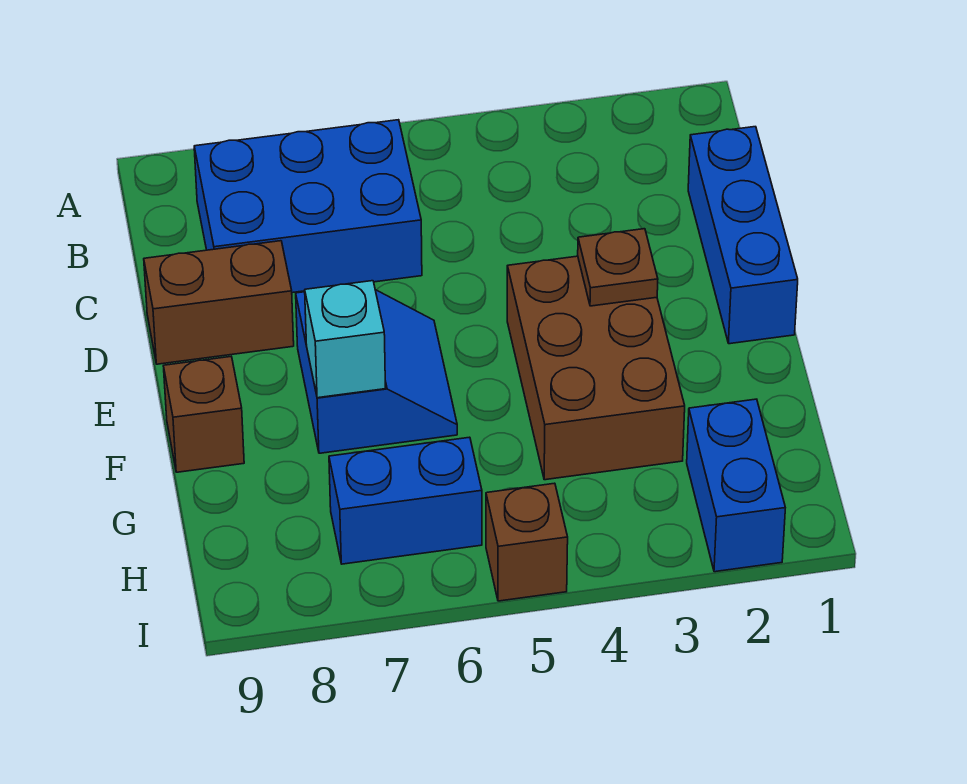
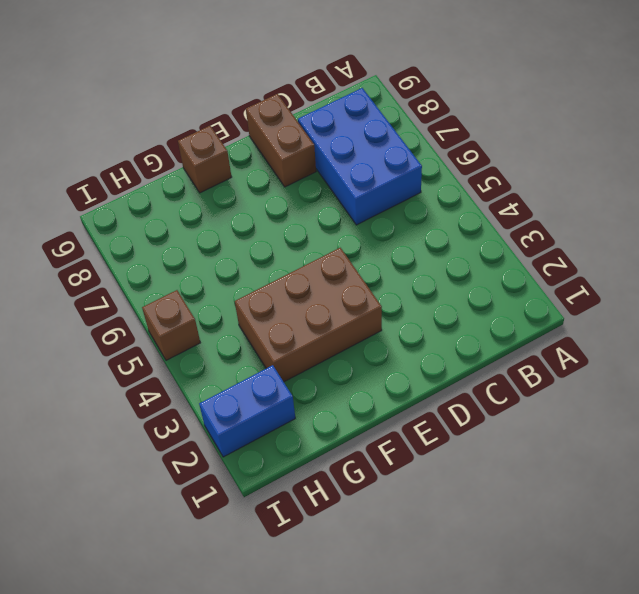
none -> blue 1x3 brick [688,127,798,344]
none -> blue 2x2 slope [296,290,457,453]

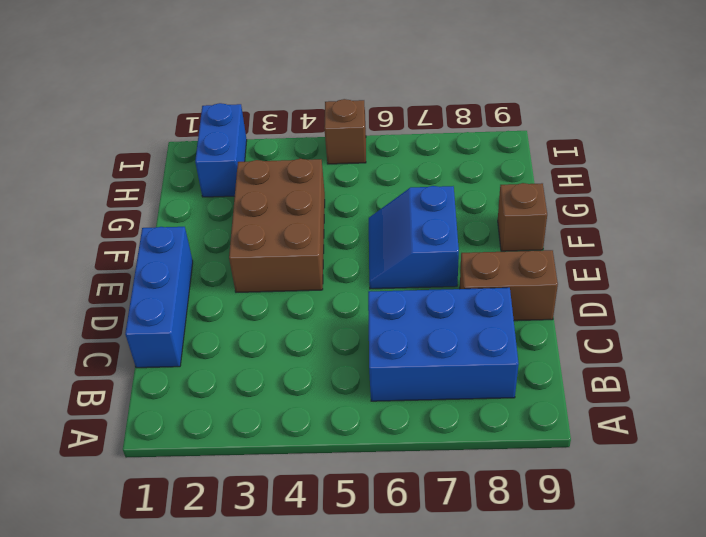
none -> blue 1x2 brick [329,437,482,564]
none -> brown 1x1 plate [578,229,658,306]

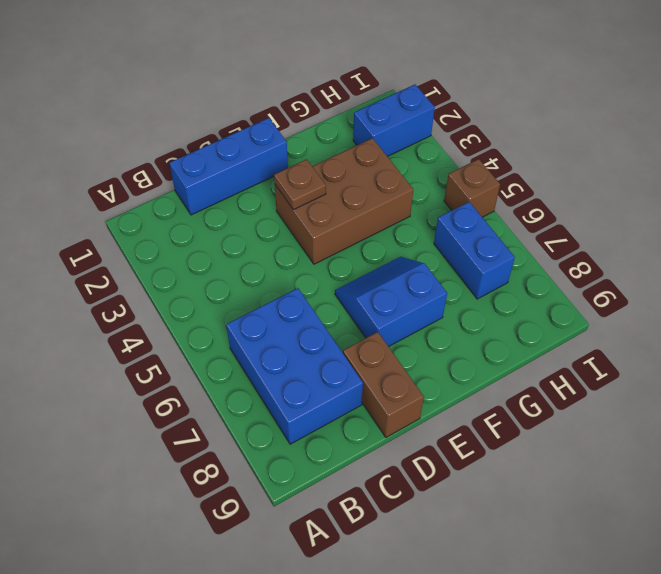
none -> brown 1x1 brick [164,357,244,472]
none -> cyan 1x1 brick [305,281,385,398]

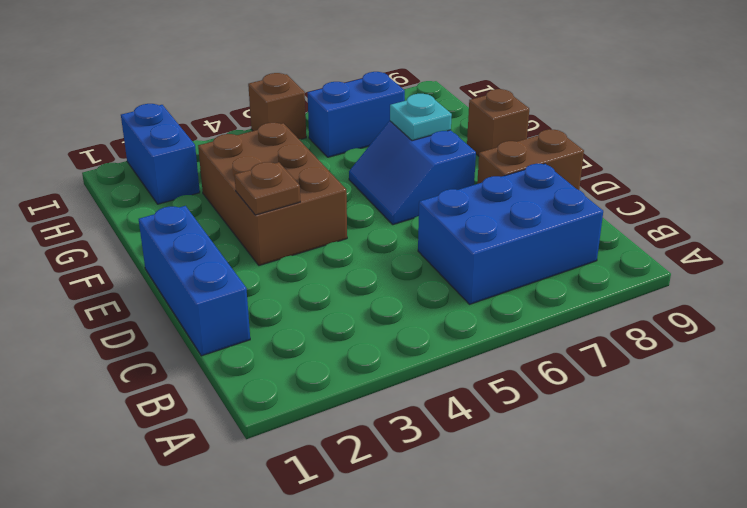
cyan 1x1 plate [390,94,452,141] -> cyan 1x1 brick [305,281,385,398]

